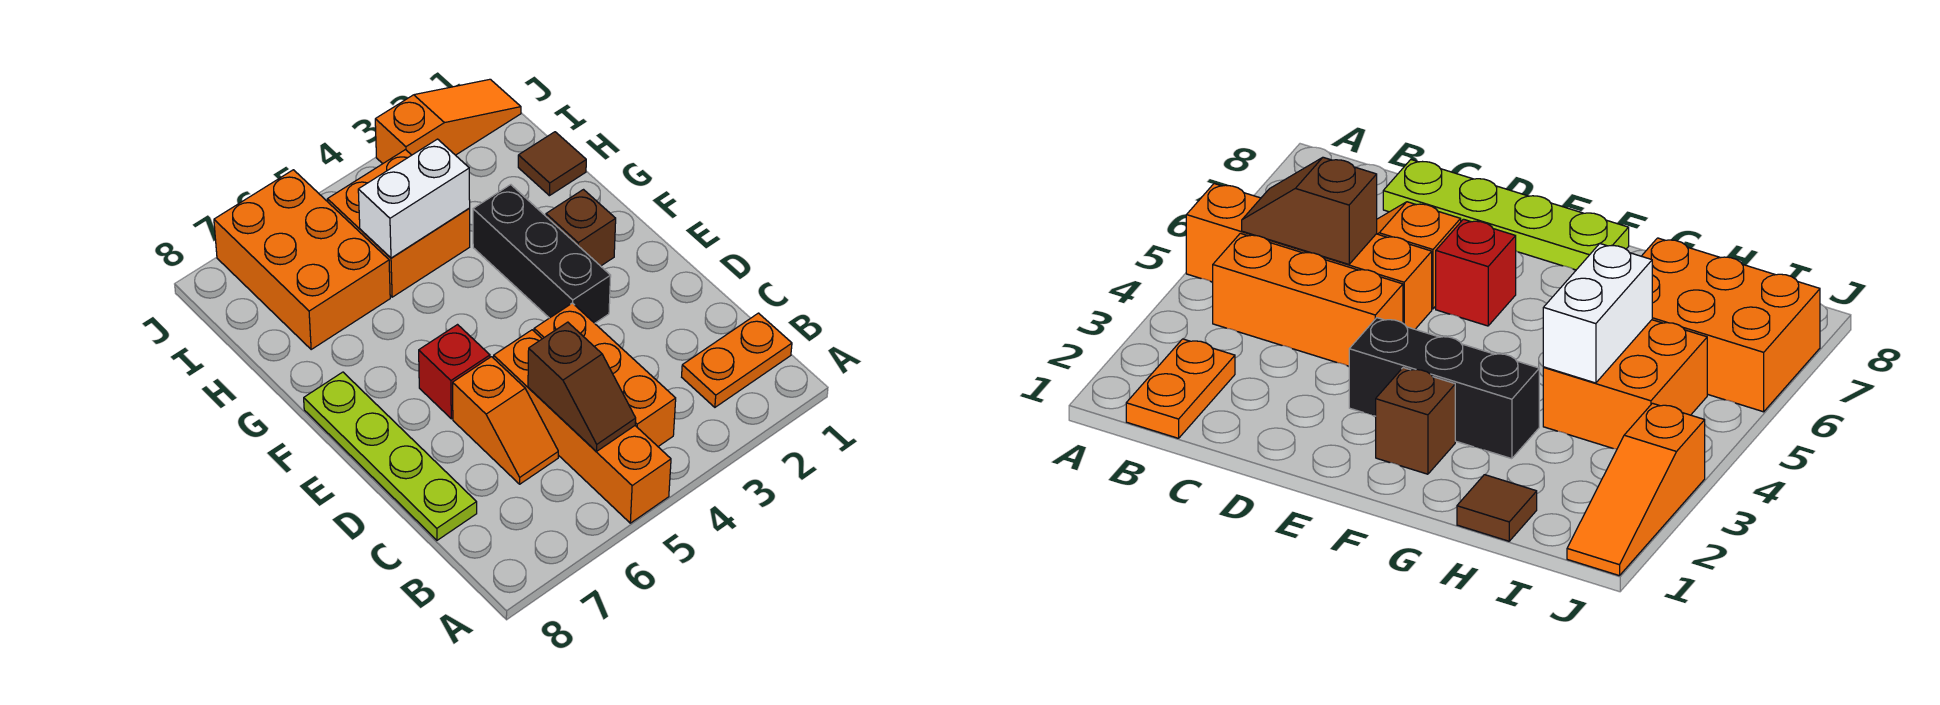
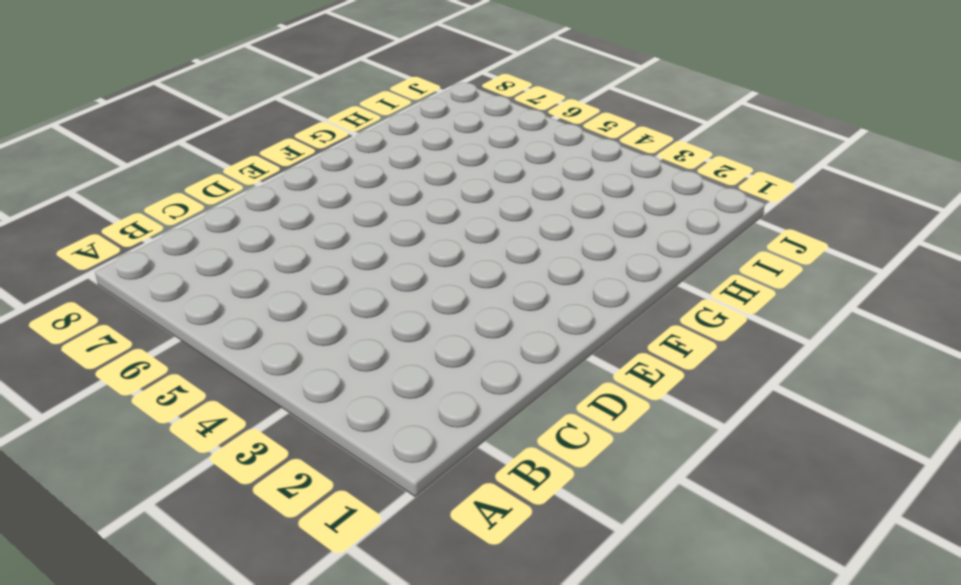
none -> orange 1x4 brick [494,330,671,523]
none -> orange 1x2 plate [682,313,792,407]
none -> orange 1x3 brick [534,303,676,446]

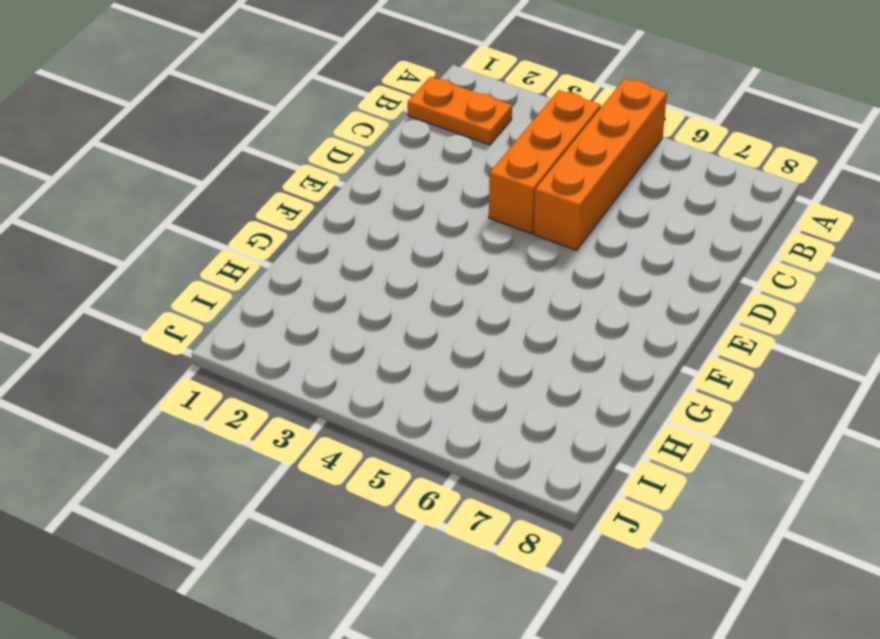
none -> orange 1x2 slope [453,357,558,484]
none -> lime 1x4 plate [304,372,477,540]
none -> black 1x3 brick [473,185,611,323]

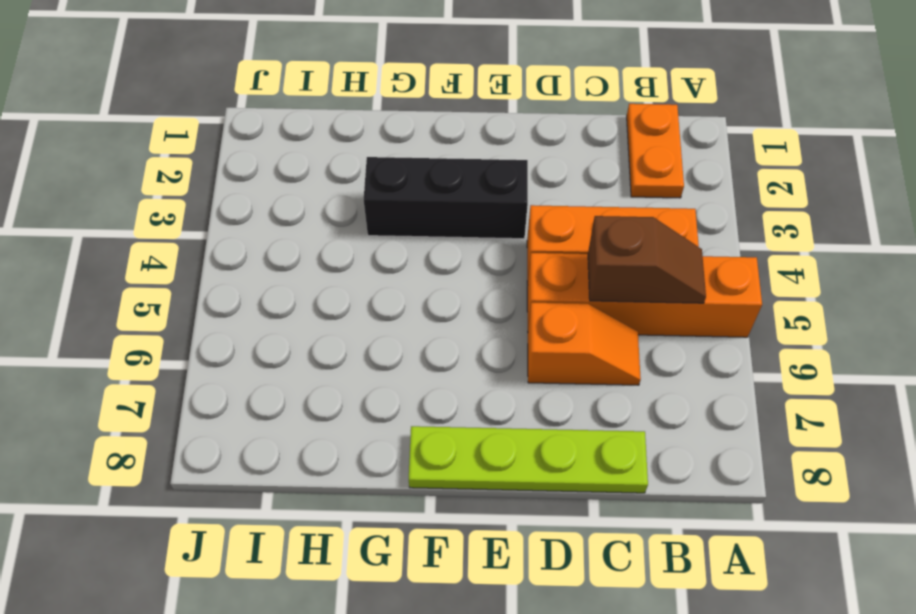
none -> red 1x1 brick [419,325,490,419]
none -> brown 1x1 brick [546,190,616,266]
none -> brown 1x1 tile [518,132,586,196]

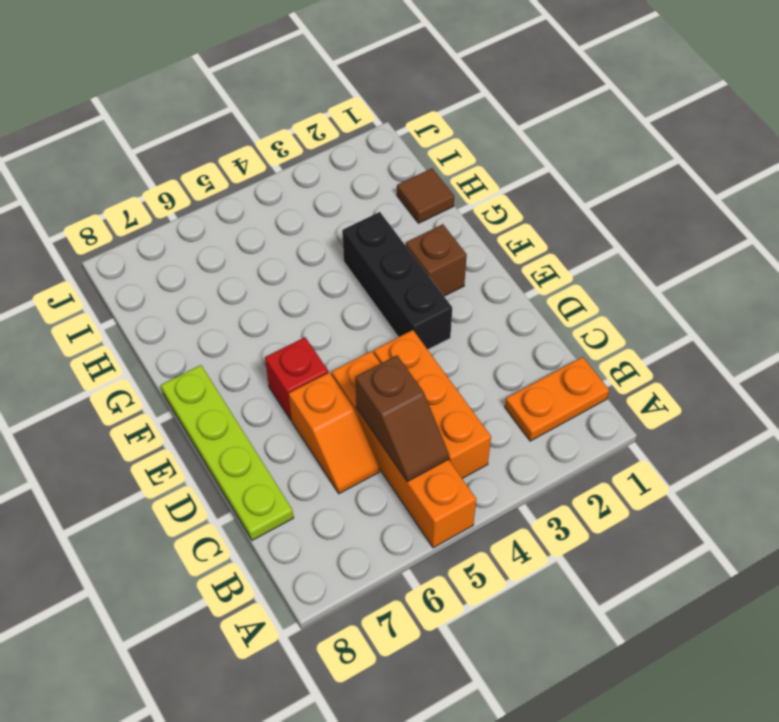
none -> orange 2x2 brick [327,150,470,297]
none -> orange 2x3 brick [214,170,390,349]
none -> orange 1x3 slope [375,79,521,164]

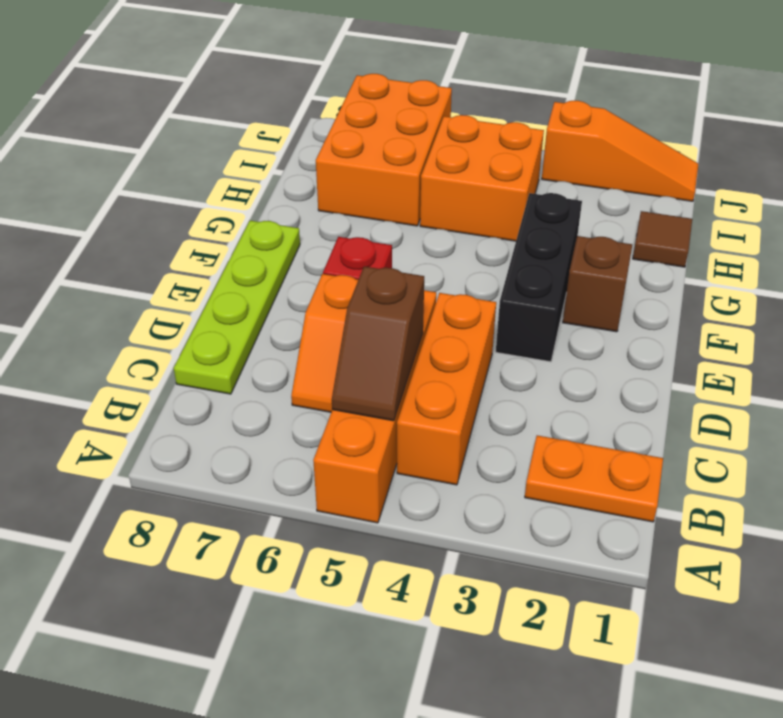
none -> white 1x2 brick [358,139,470,258]

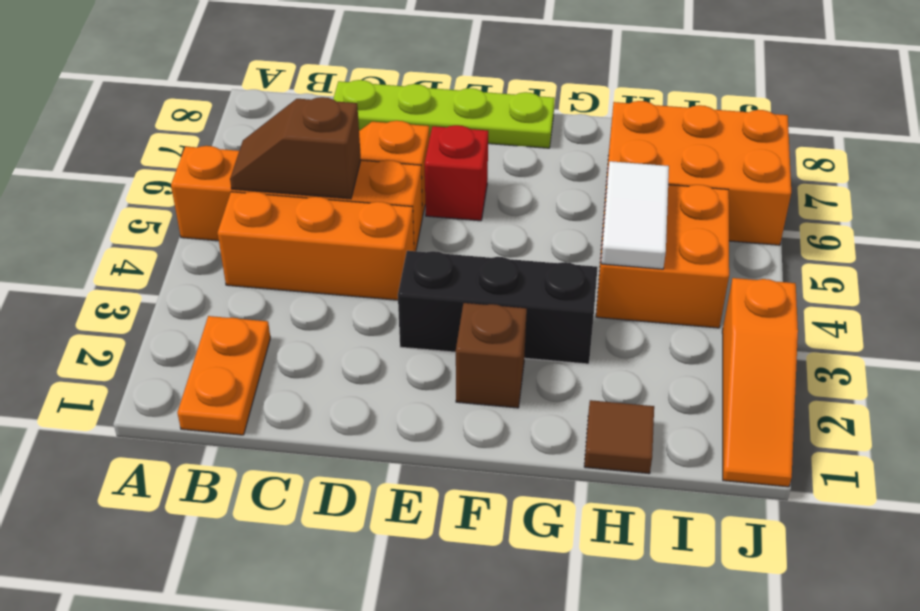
white 1x2 tile [601,161,669,269] -> white 1x2 brick [358,139,470,258]

